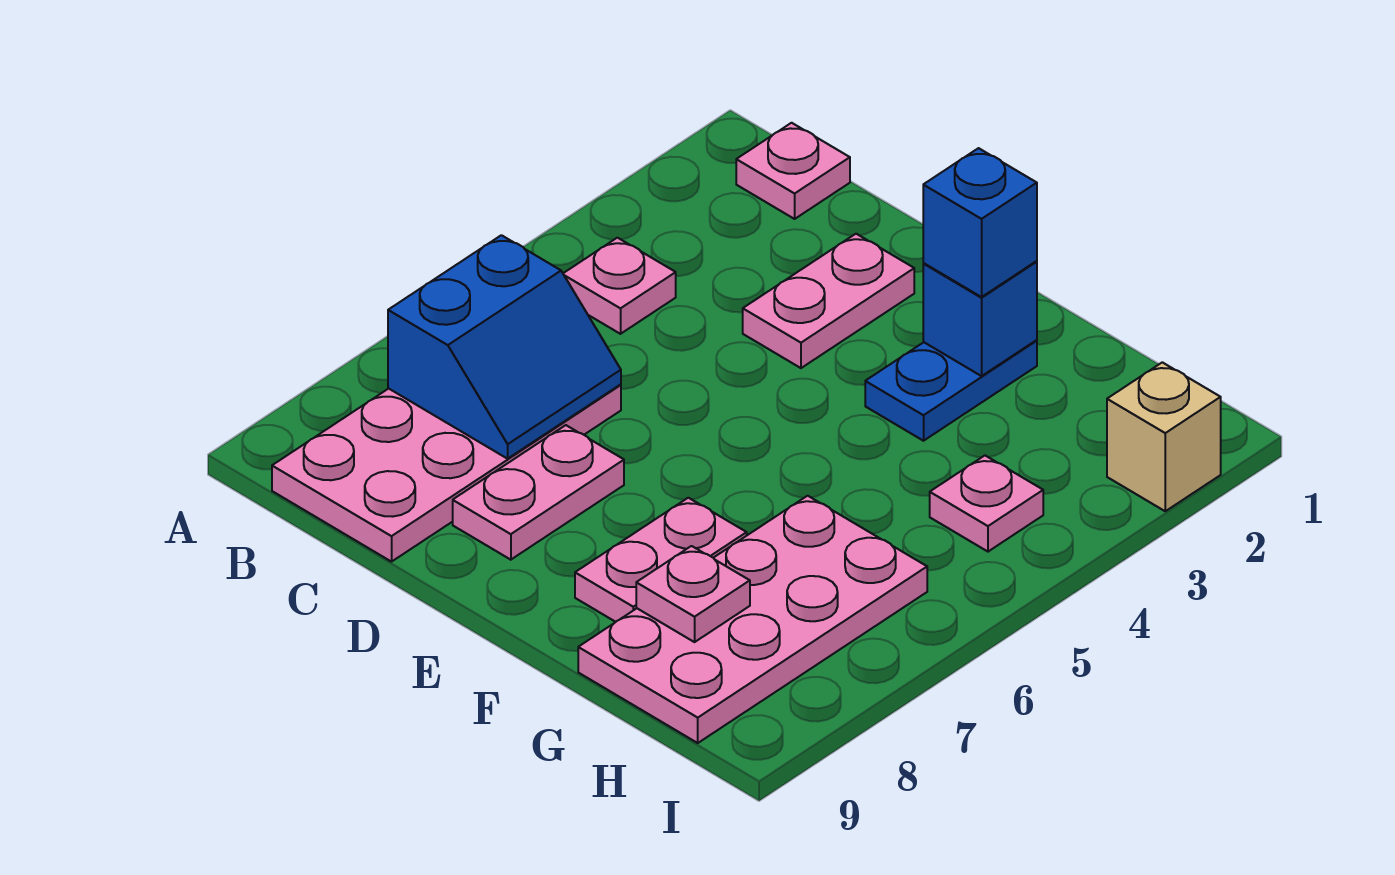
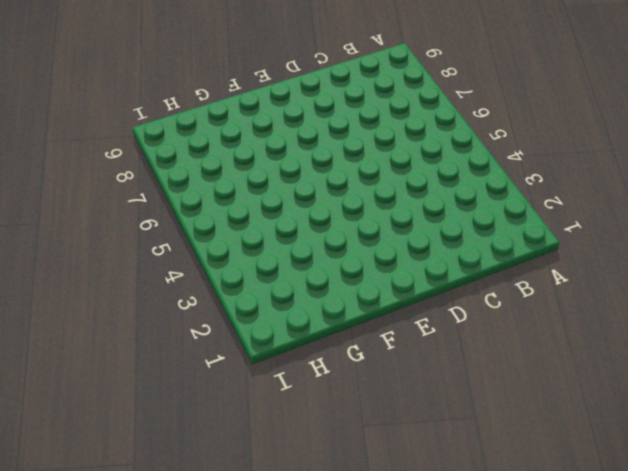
none -> pink 1x1 plate [736,123,850,219]
none -> pink 1x1 plate [563,238,676,334]
none -> pink 2x4 plate [272,385,621,562]

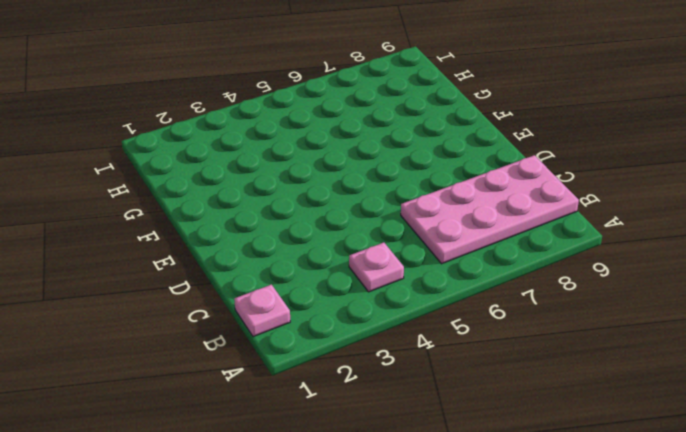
none -> pink 1x2 plate [743,234,914,368]
none -> pink 1x2 plate [453,425,624,560]
none -> blue 1x2 plate [865,340,1037,441]

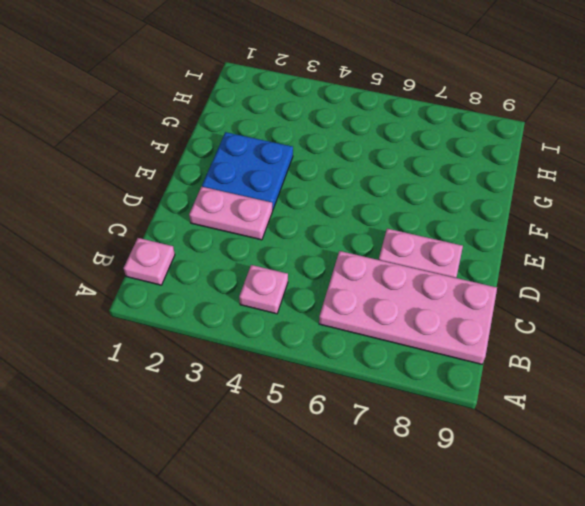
blue 2x2 plate [202,132,293,210] -> blue 1x2 plate [865,340,1037,441]
none -> pink 1x2 plate [575,498,747,622]
none -> pink 2x4 plate [578,496,927,743]
none -> pink 1x1 plate [930,456,1043,552]

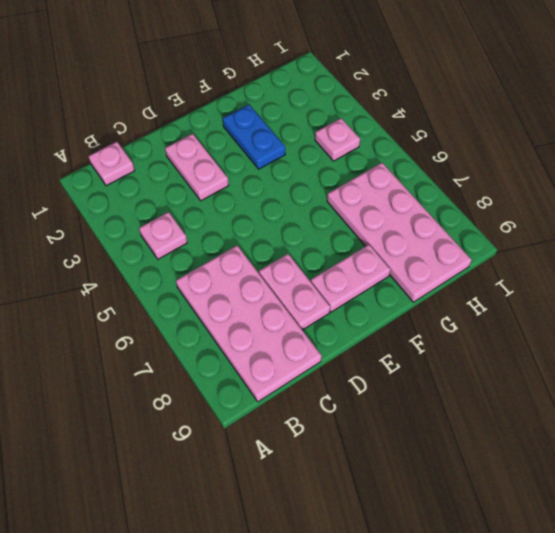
pink 1x2 plate [311,245,390,312] -> pink 1x2 plate turned to [575,498,747,622]
none -> tan 1x1 brick [1107,362,1221,511]
none -> blue 2x2 slope [388,235,621,459]
none -> blue 1x1 brick [923,261,1037,376]

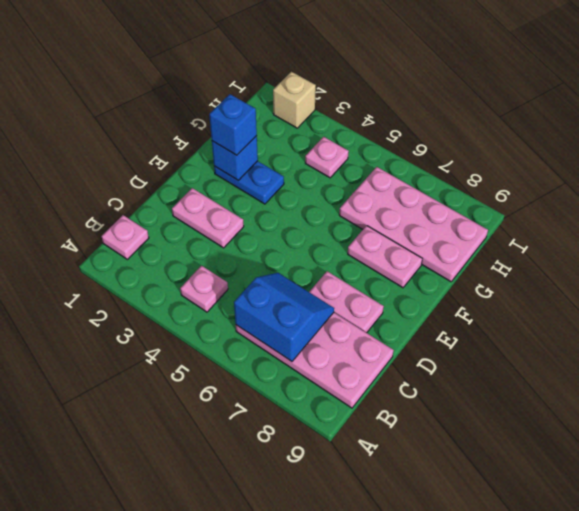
none -> pink 1x1 plate [636,546,750,642]

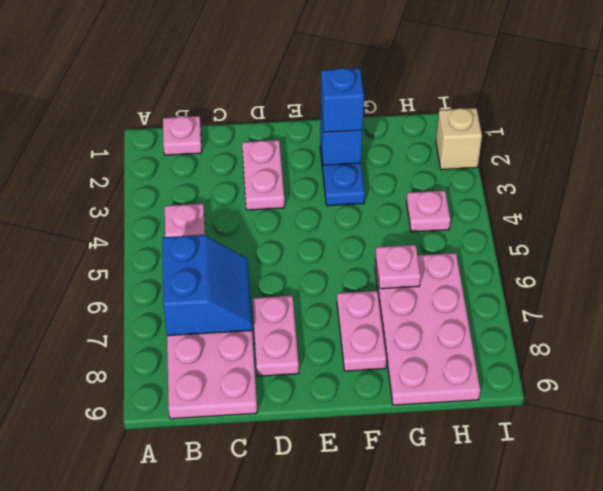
pink 1x1 plate [375,245,421,289] -> pink 1x1 plate moved to [636,546,750,642]

